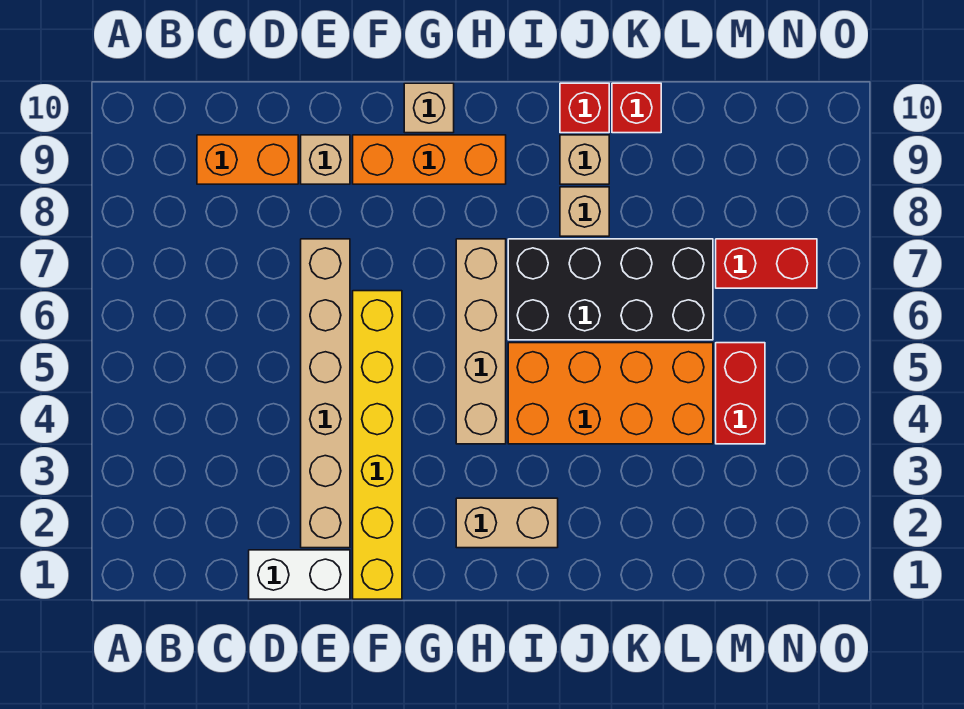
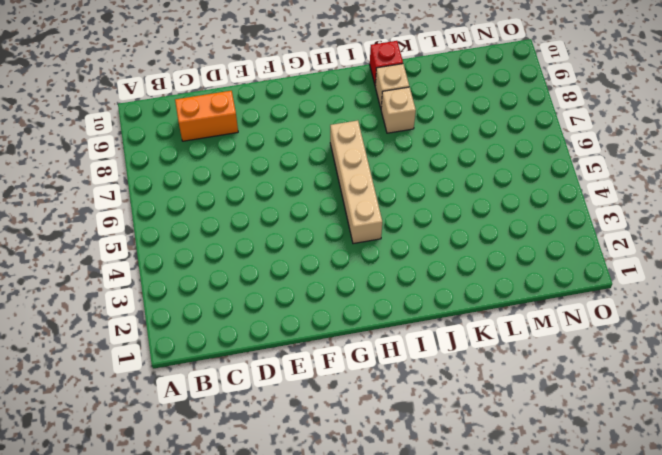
none -> white 1x2 brick [249,550,350,599]
none -> tan 1x6 brick [301,239,350,548]
none -> tan 1x1 brick [301,135,350,184]

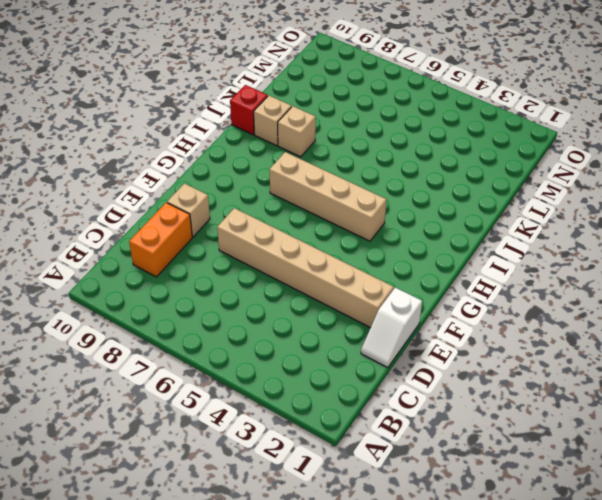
white 1x2 slope [361,288,422,368] -> white 1x2 brick [249,550,350,599]
none -> yellow 1x6 brick [353,291,402,599]
none -> orange 1x3 brick [353,135,506,184]
none -> tan 1x1 brick [404,83,454,133]

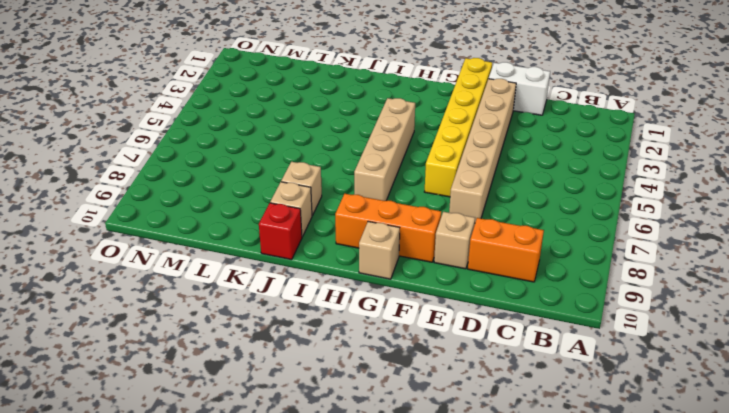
none -> tan 1x2 brick [456,498,558,548]
none -> orange 2x4 brick [508,343,713,444]
none -> black 2x4 brick [508,239,713,340]

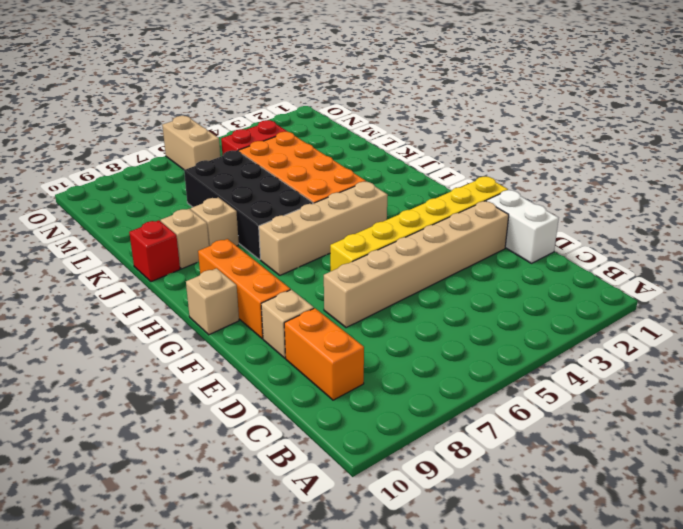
tan 1x2 brick [162,116,221,170] -> tan 1x2 brick moved to [456,498,558,548]
none -> red 1x1 brick [612,83,661,133]
none -> red 1x2 brick [716,239,817,288]

